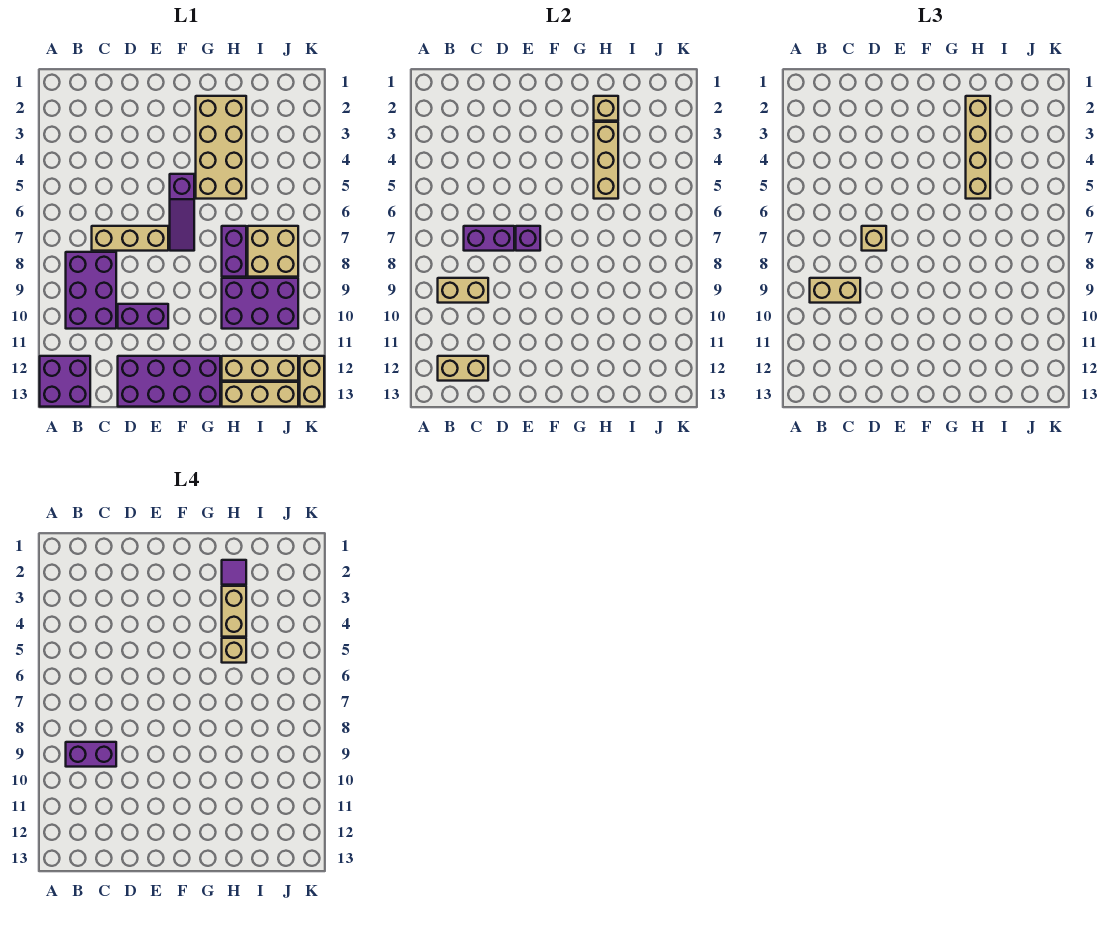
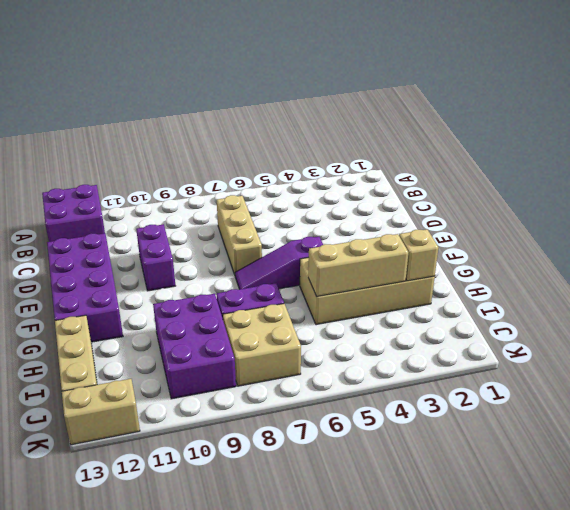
none -> purple 2x3 brick [66,252,116,329]
none -> tan 1x3 brick [222,356,298,381]
none -> tan 1x2 brick [438,278,488,303]

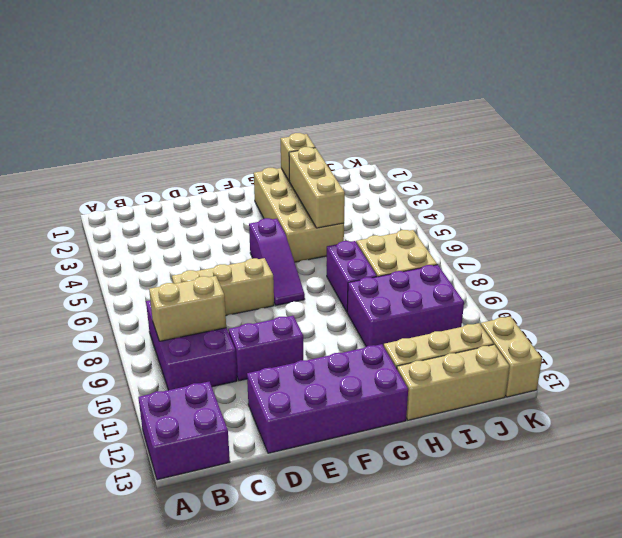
none -> tan 1x2 brick [438,356,488,381]
none -> purple 1x2 brick [464,226,514,251]
none -> purple 1x1 brick [516,226,540,251]

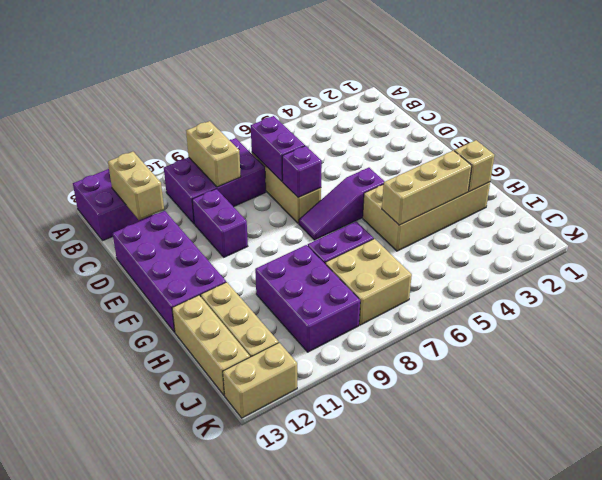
none -> tan 1x2 brick [810,278,860,303]
none -> tan 1x1 brick [862,226,886,251]
none -> tan 1x4 brick [966,96,990,199]

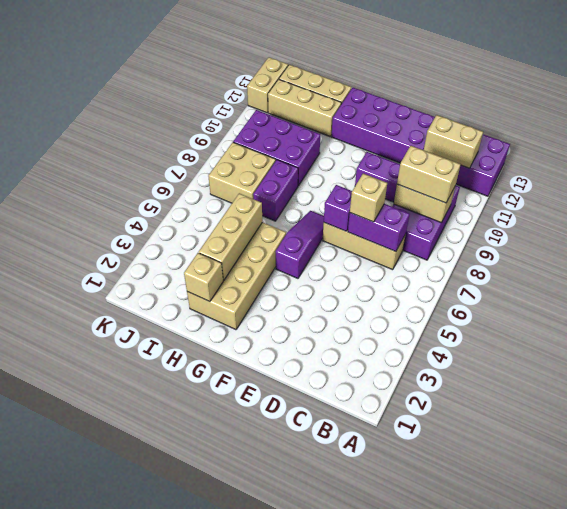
none -> tan 1x4 brick [966,96,990,199]
none -> purple 1x2 brick [66,742,116,767]
none -> purple 1x1 tile [222,560,246,585]

